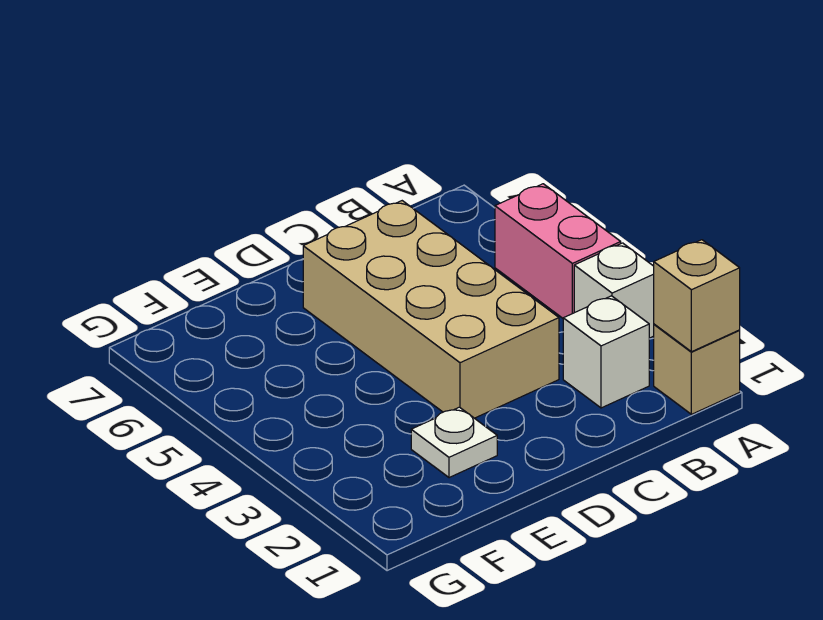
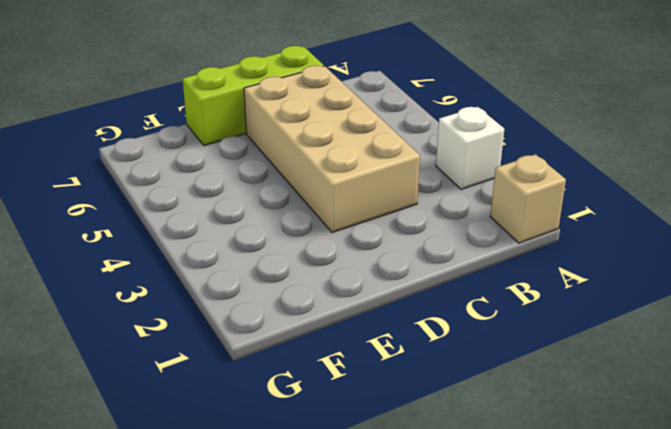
lime 1x3 brick [182,46,324,145] -> none
none -> pink 1x2 brick [495,184,621,318]
none -> white 1x1 brick [563,296,649,408]

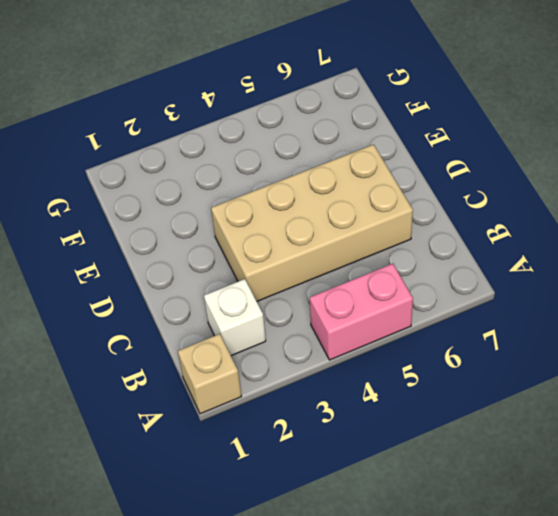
none -> white 1x1 brick [574,243,654,338]
none -> white 1x1 plate [411,407,497,478]

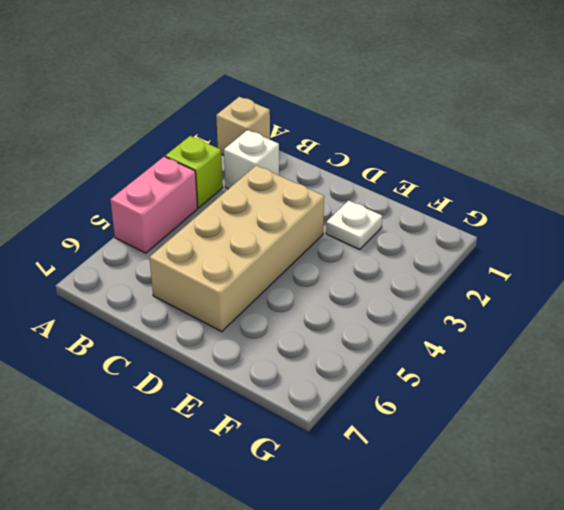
lime 1x1 brick [165,136,223,208] -> white 1x1 brick [574,243,654,338]
none -> tan 1x1 brick [654,240,740,352]

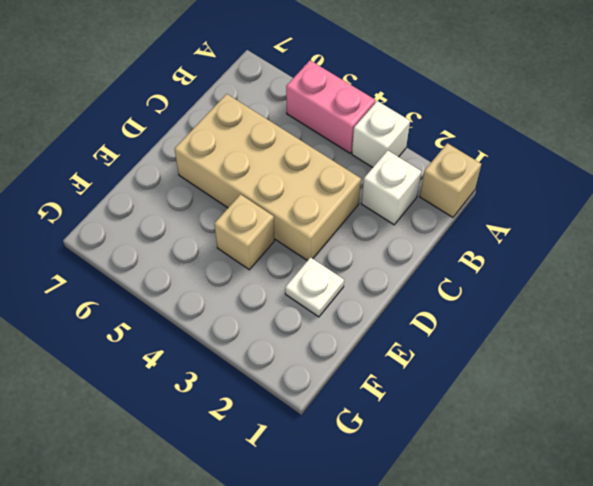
tan 1x1 brick [214,194,274,270] -> tan 1x1 brick moved to [654,240,740,352]

